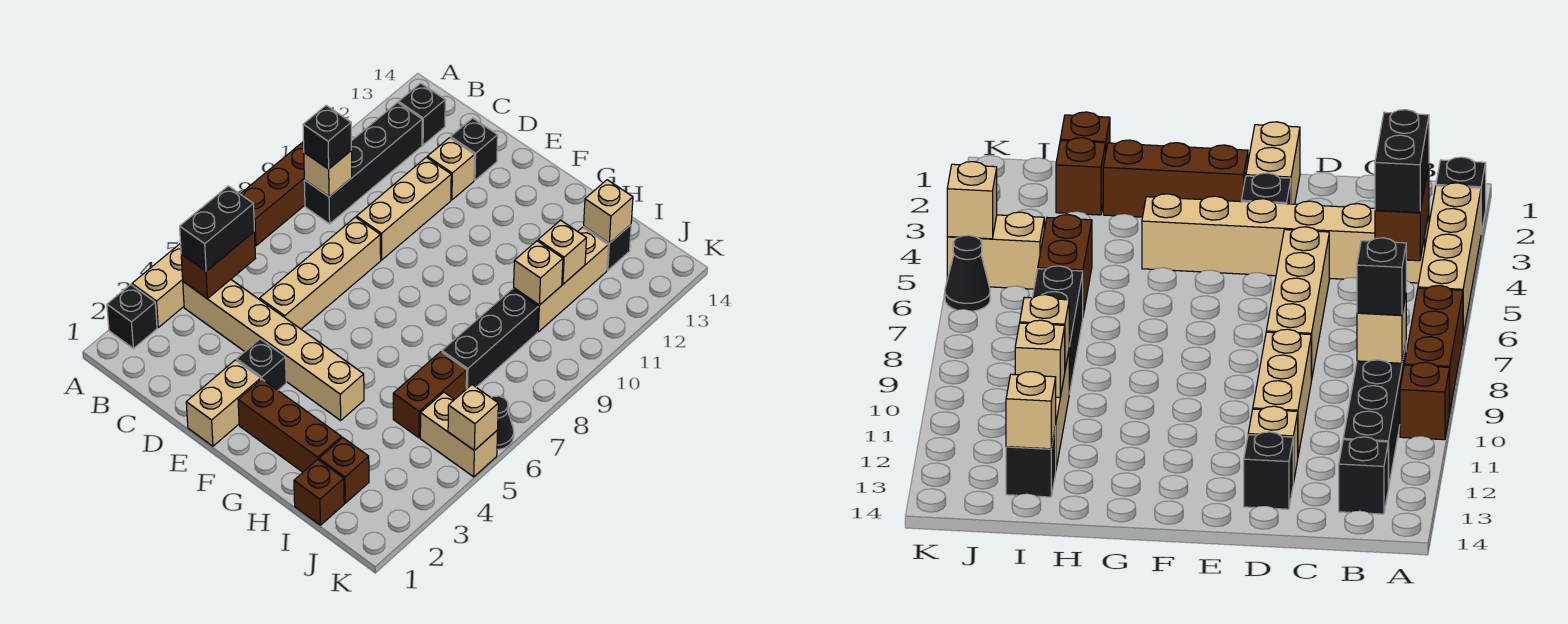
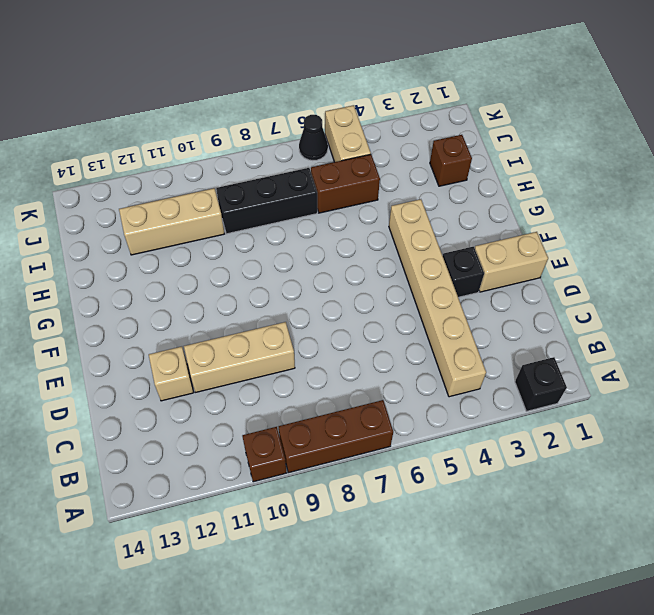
none -> tan 1x4 brick [132,243,184,327]
none -> black 1x4 brick [304,103,422,224]
none -> black 1x1 brick [399,83,445,145]
none -> tan 1x4 brick [260,217,381,329]

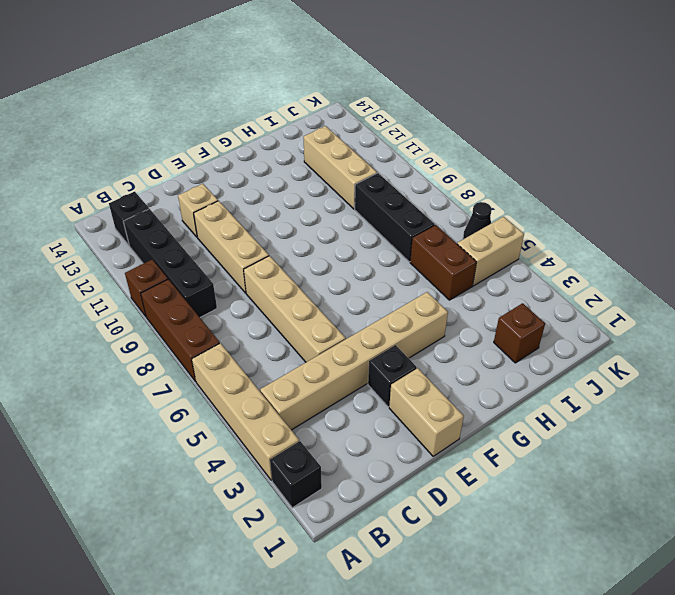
none -> black 1x1 brick [451,118,498,180]
none -> brown 1x3 brick [238,379,342,472]
none -> brown 1x1 brick [294,460,344,525]
none -> black 1x1 brick [584,225,631,270]

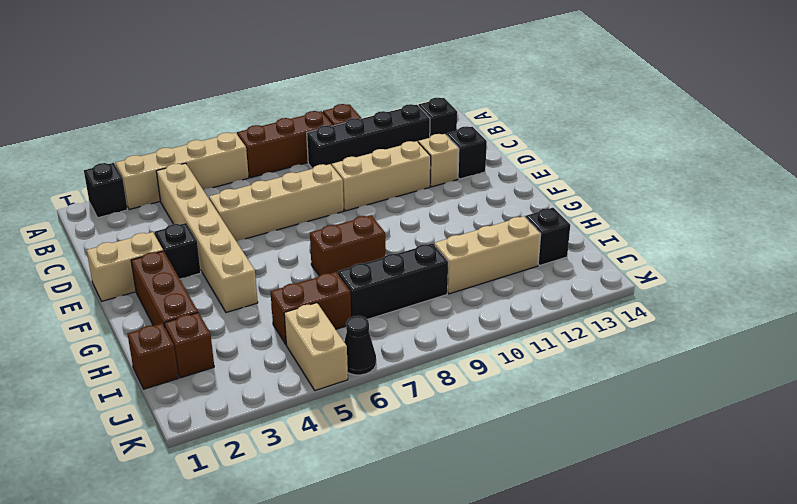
brown 1x2 brick [310,215,385,276] -> brown 1x2 brick moved to [181,232,255,299]
none -> tan 1x1 brick [304,151,352,197]
none -> tan 1x1 brick [514,241,563,305]
none -> tan 1x1 brick [538,220,586,284]
none -> tan 1x1 brick [584,180,633,243]

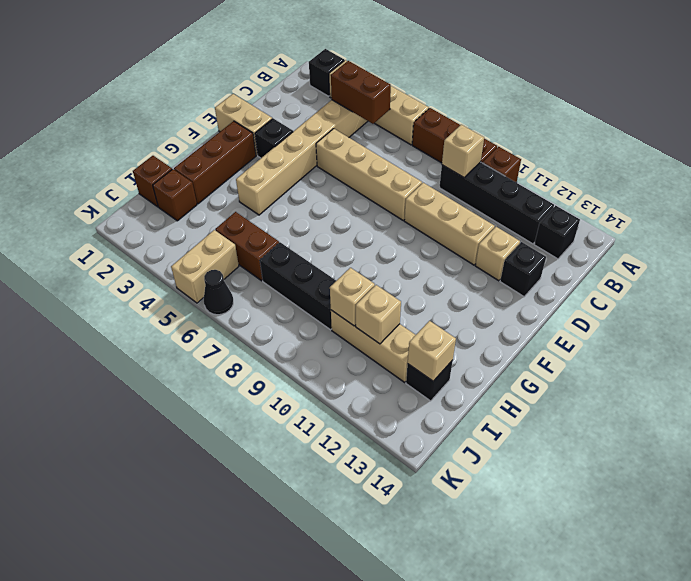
none -> tan 1x1 brick [448,385,498,450]
none -> black 1x2 brick [180,186,254,271]
none -> black 1x1 brick [303,105,351,169]

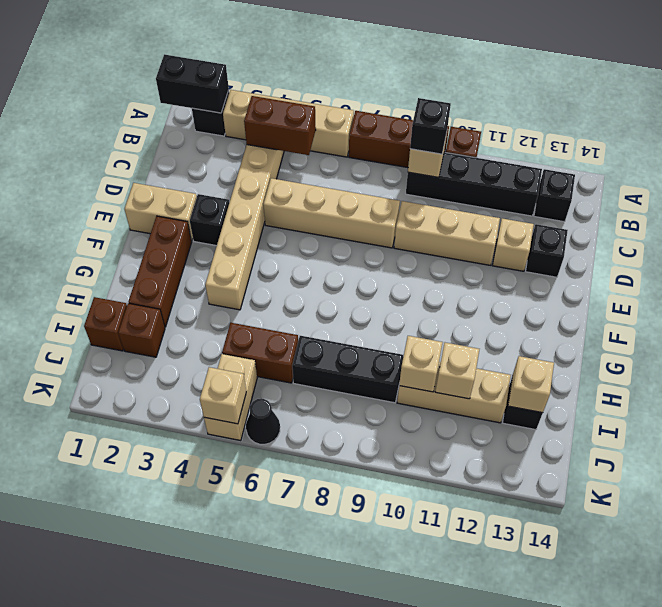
black 1x2 brick [156,54,229,113] -> black 1x2 brick moved to [180,186,254,271]

